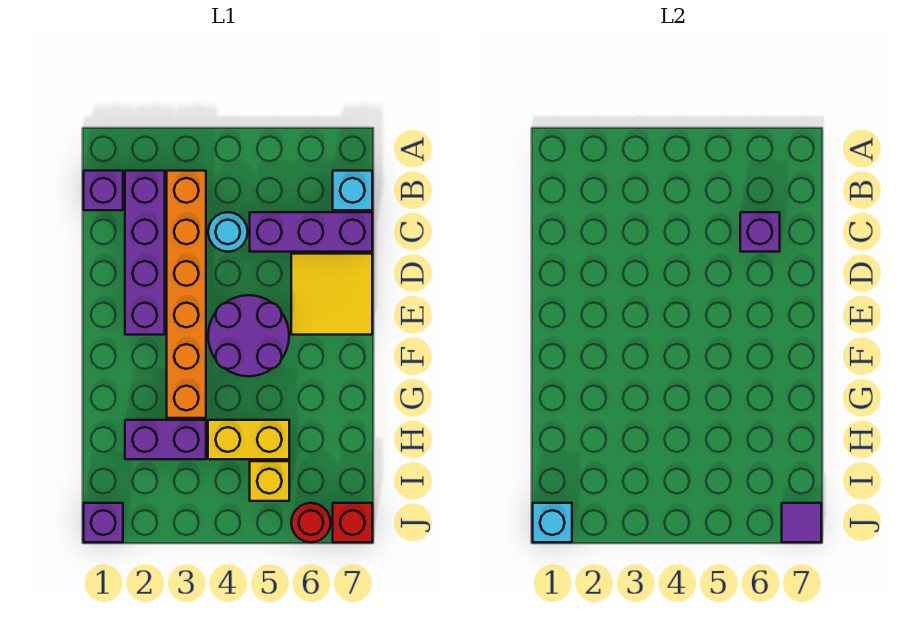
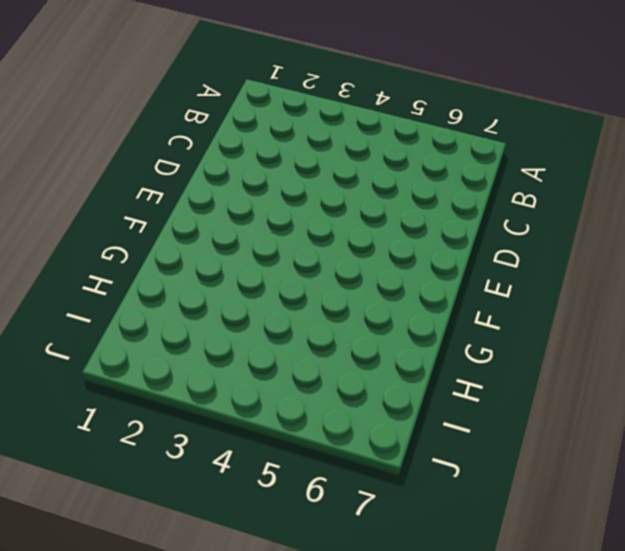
none -> purple 1x1 brick [84,171,123,210]
none -> purple 1x4 brick [125,171,165,335]
none -> orange 1x6 brick [167,171,206,418]

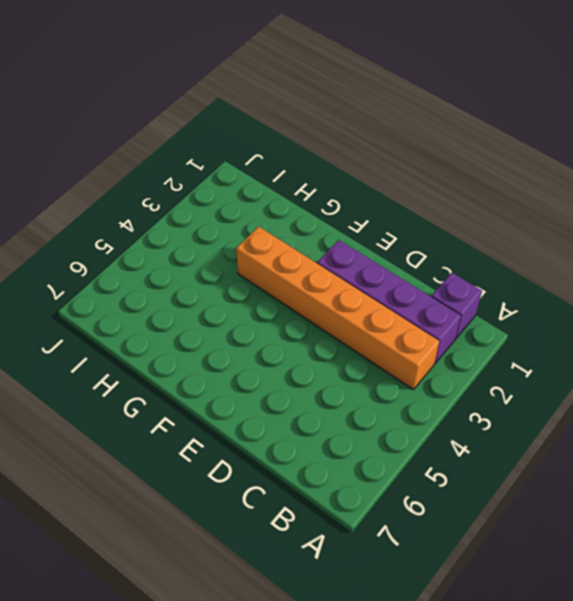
none -> cyan 1x1 brick [333,171,372,210]
none -> cyan 1x1 round brick [208,212,248,252]
none -> purple 1x3 brick [250,212,372,252]

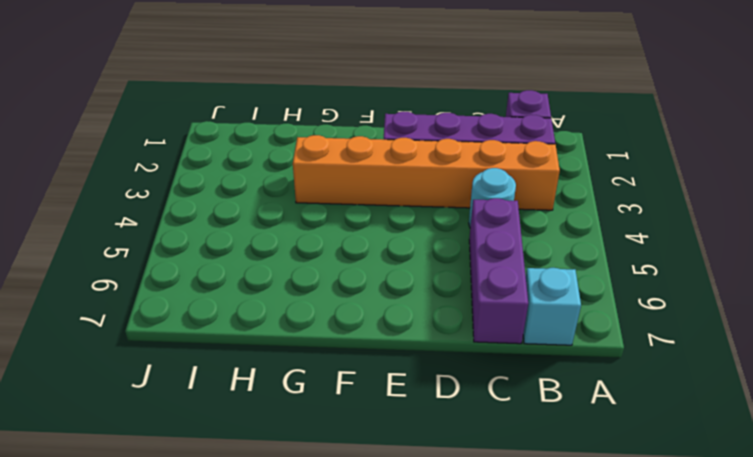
none -> yellow 2x2 tile [291,254,372,335]
none -> purple 2x2 round brick [208,295,289,376]
none -> purple 1x2 brick [125,420,206,459]

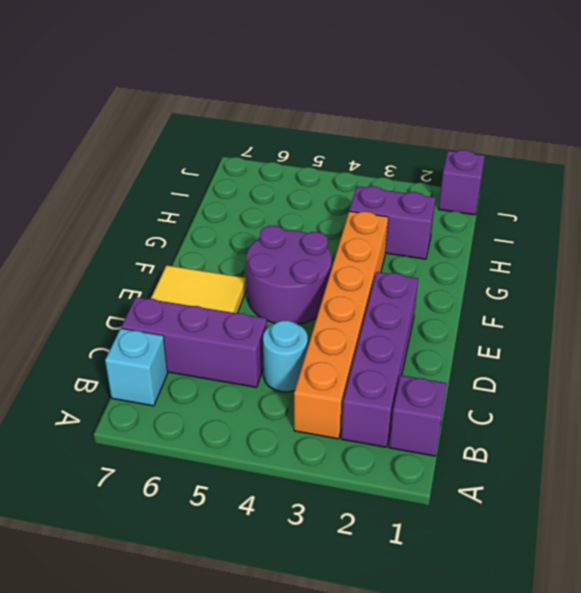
none -> yellow 1x2 brick [208,420,289,459]
none -> yellow 1x1 brick [250,461,289,501]
none -> red 1x1 round brick [291,503,331,542]

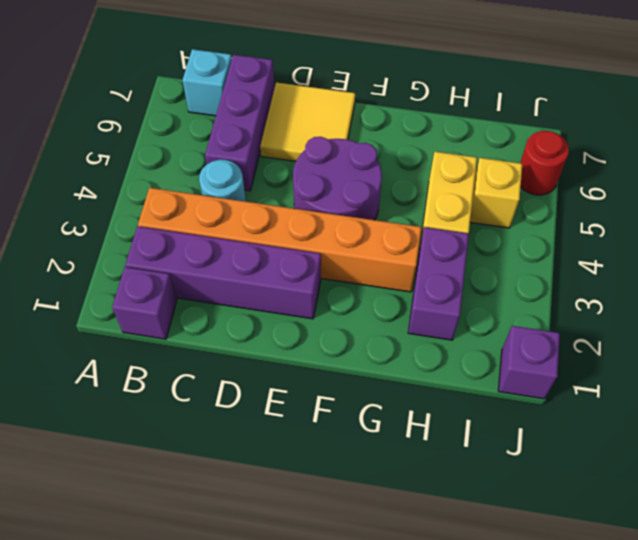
none -> red 1x1 brick [333,503,372,542]
none -> purple 1x1 brick [740,212,780,252]
none -> cyan 1x1 brick [533,503,572,542]

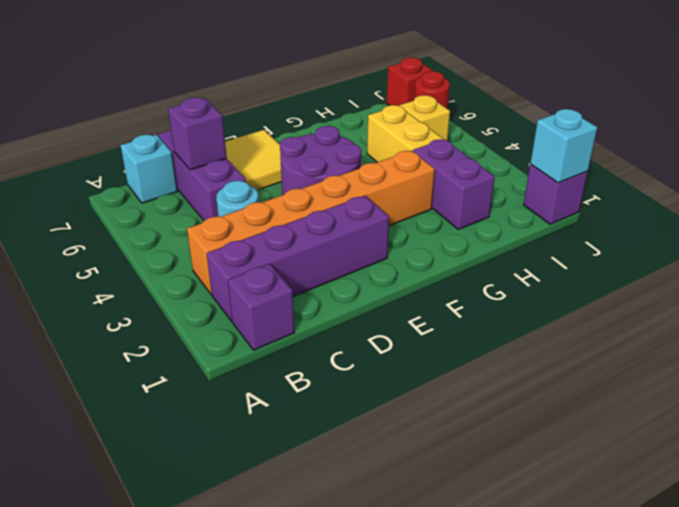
none -> purple 1x1 tile [782,503,821,542]

